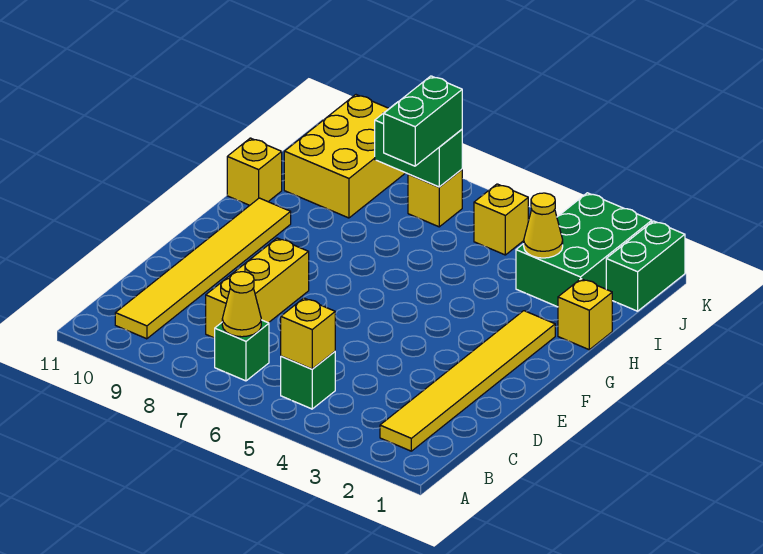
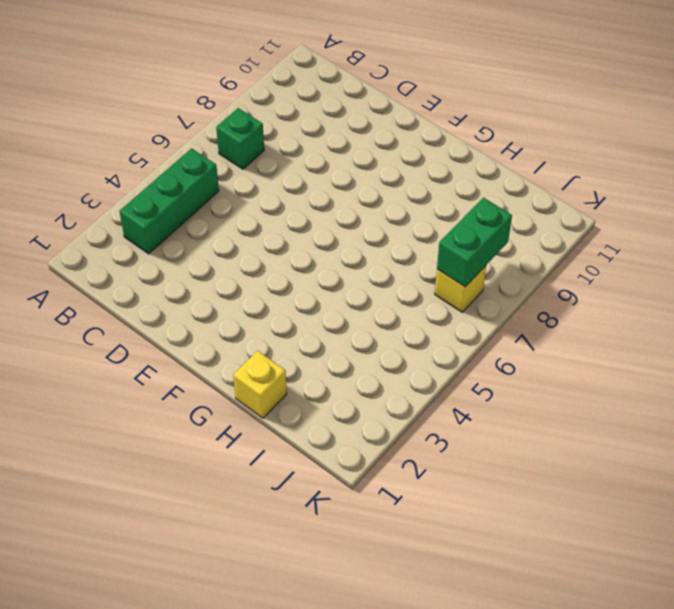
green 1x3 brick [119,148,219,254] -> green 1x1 brick [281,352,335,409]
none -> yellow 1x6 tile [380,311,555,451]
none -> yellow 1x6 tile [115,198,291,339]
none -> yellow 1x3 brick [206,238,309,338]

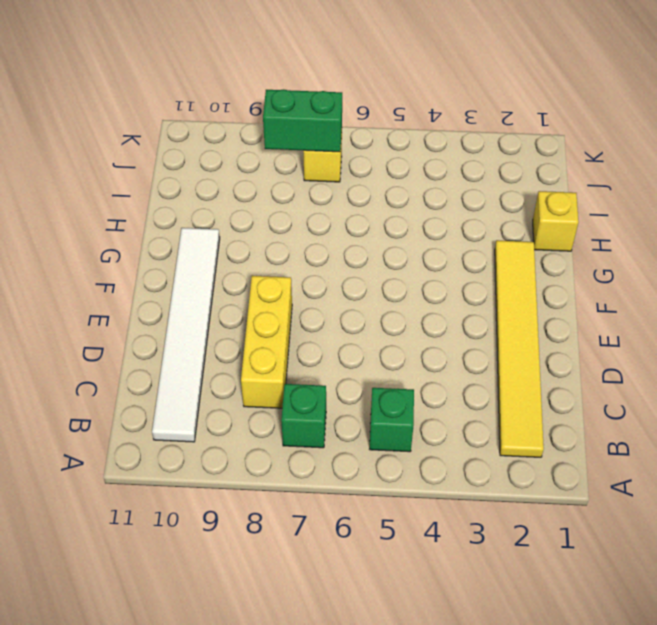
white 1x6 tile [152,228,220,442] -> yellow 1x6 tile [115,198,291,339]
none -> yellow 1x1 brick [227,138,282,205]
none -> green 2x3 brick [516,193,652,307]
none -> yellow 2x3 brick [284,95,405,218]

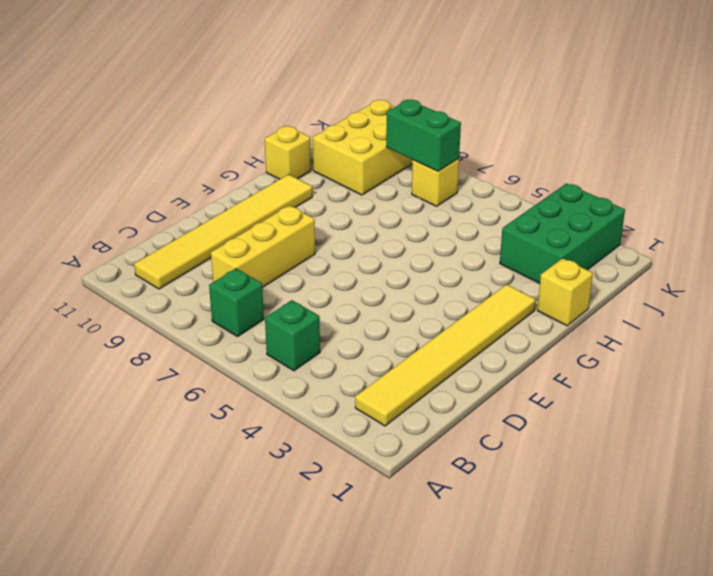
none -> green 1x2 brick [606,221,685,311]
none -> yellow 1x1 brick [474,184,528,255]
none -> yellow 1x1 brick [281,298,335,369]

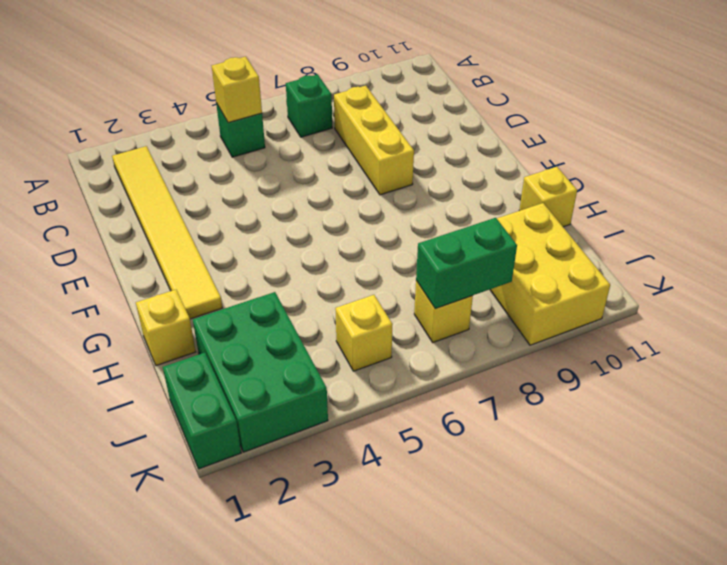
none -> yellow 1x6 tile [115,198,291,339]
none -> yellow 1x1 cone [222,272,261,337]
none -> yellow 1x1 cone [524,193,563,258]

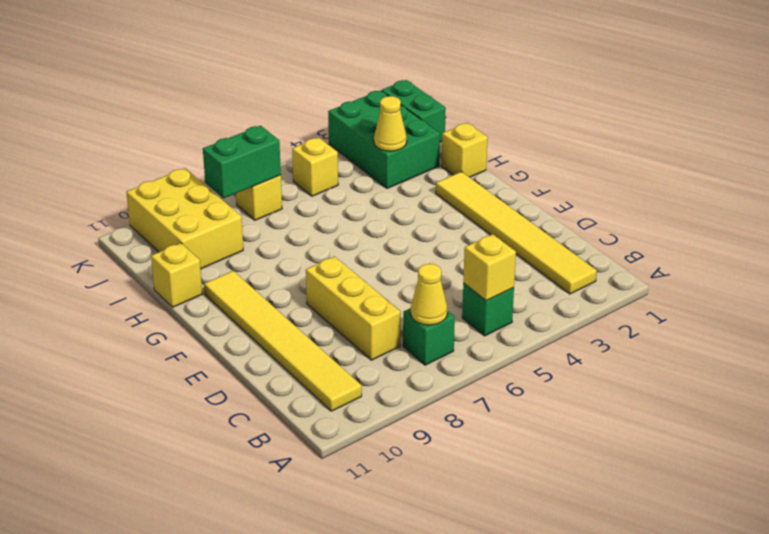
none -> green 1x2 brick [384,76,462,166]

